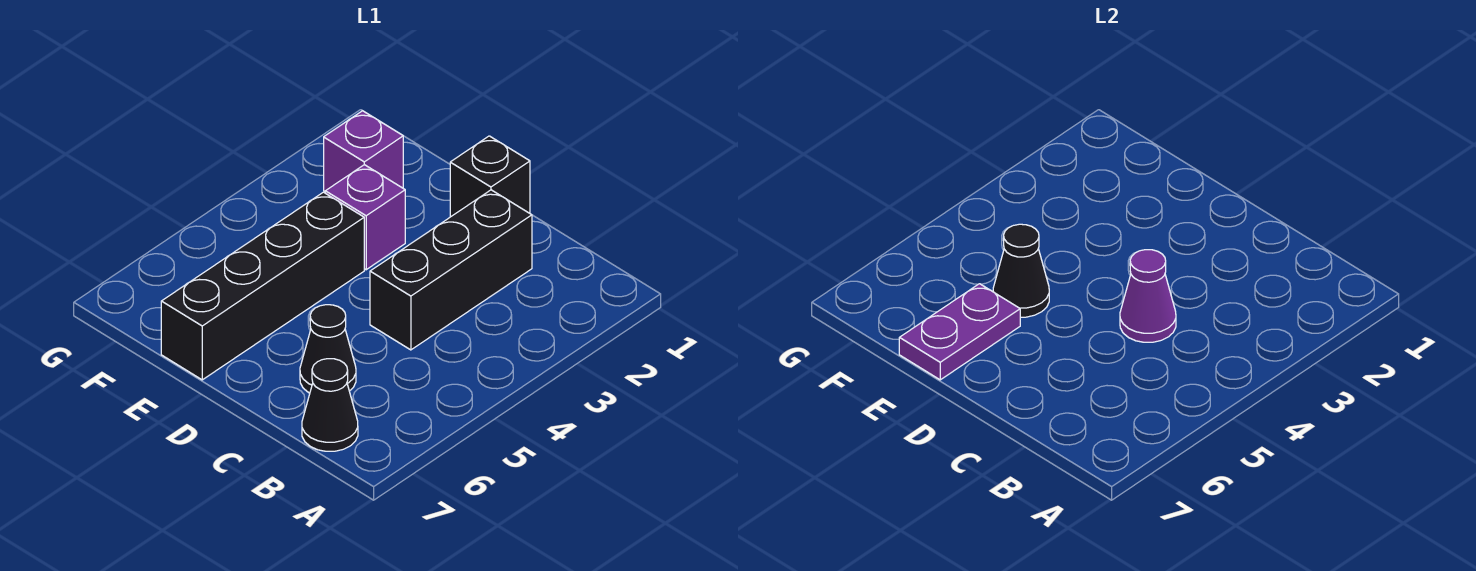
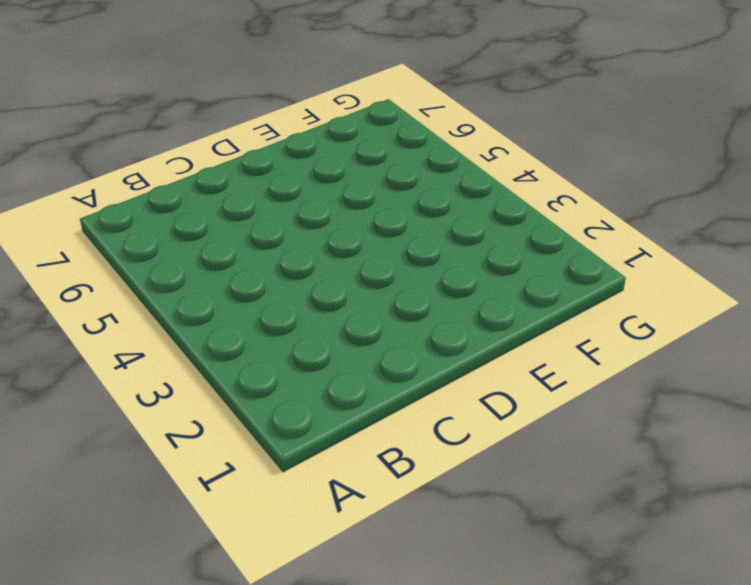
none -> black 1x1 cone [302,359,358,451]
none -> black 1x3 brick [370,190,532,350]

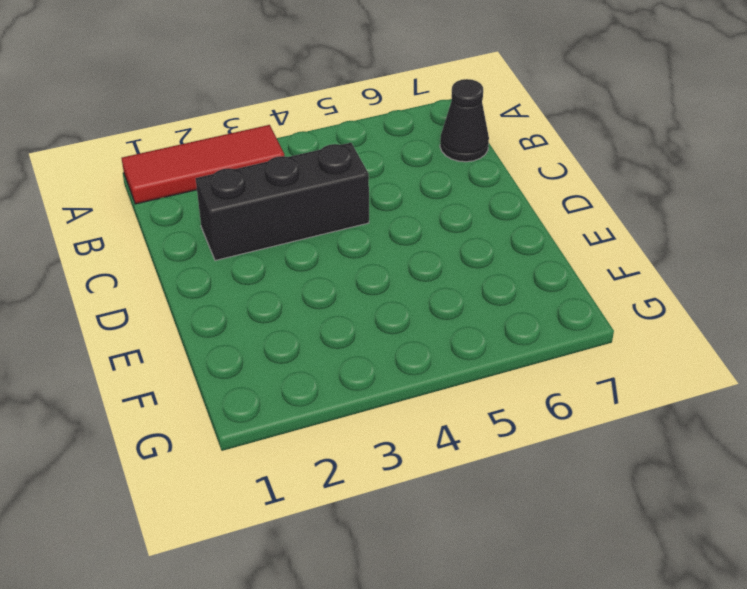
red 1x3 tile [122,125,284,204] -> none
none -> black 1x1 cone [300,305,356,393]
none -> black 1x1 brick [450,136,530,216]

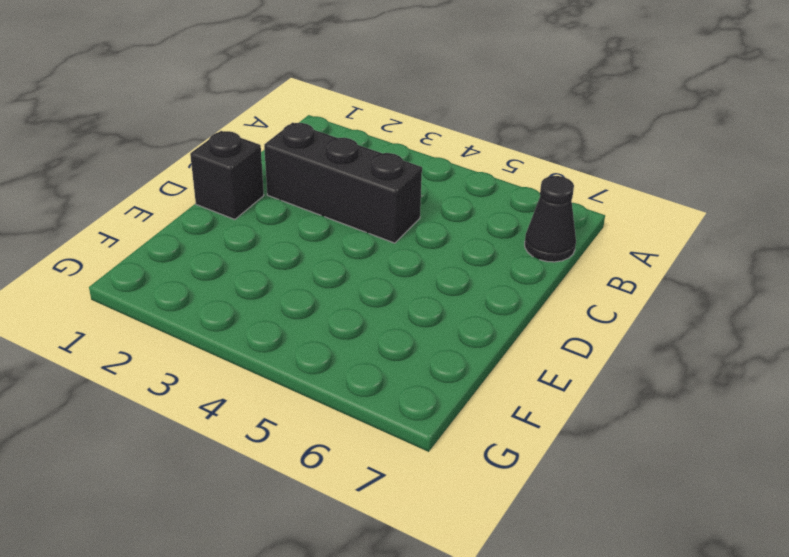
none -> black 1x1 cone [300,305,356,393]
none -> purple 1x1 brick [325,165,405,270]

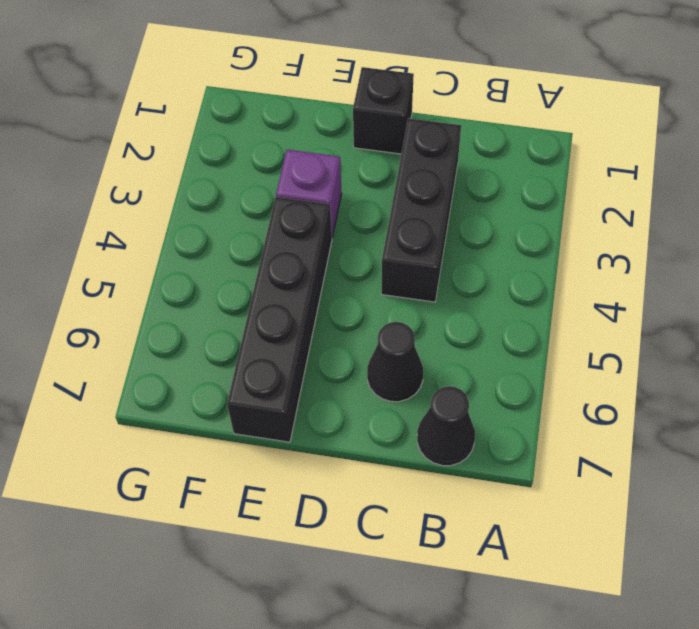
none -> purple 1x1 brick [324,111,403,191]
none -> purple 1x1 cone [1120,250,1176,342]

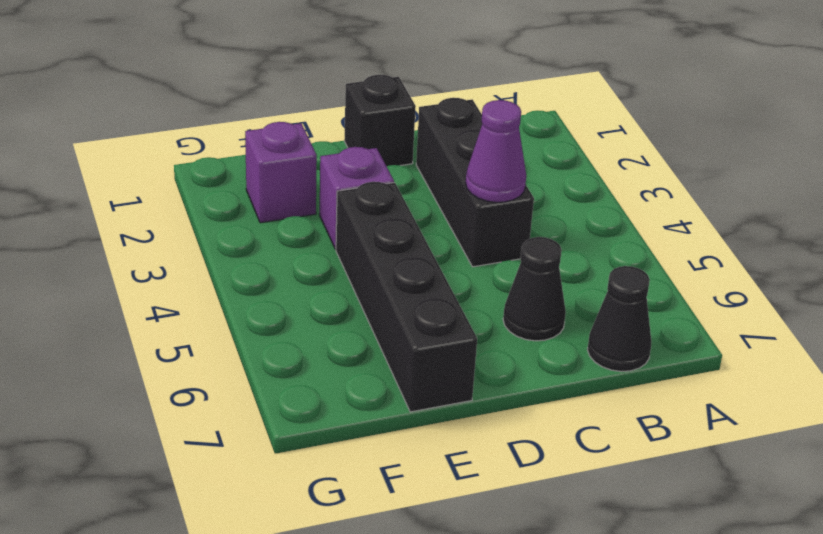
none -> black 1x1 cone [993,224,1049,317]
none -> purple 1x2 plate [899,284,1020,380]

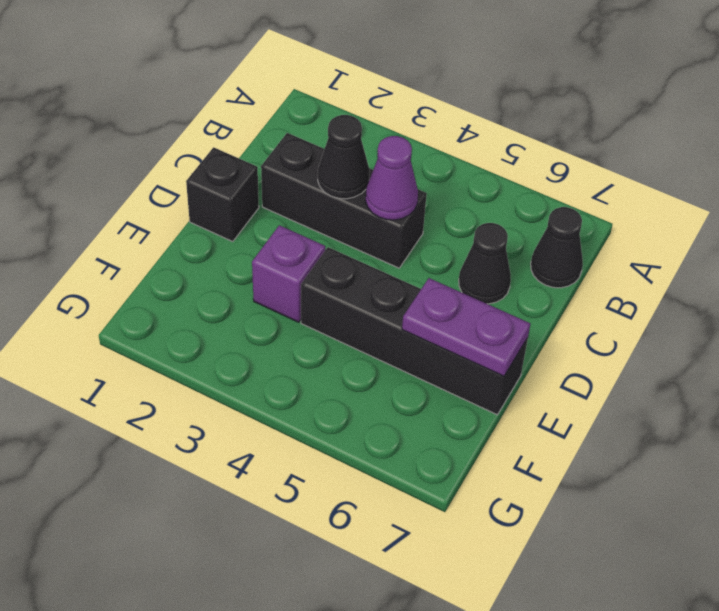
black 1x1 cone [318,115,370,199] -> black 1x1 cone moved to [993,224,1049,317]
none -> purple 1x1 brick [324,111,403,191]

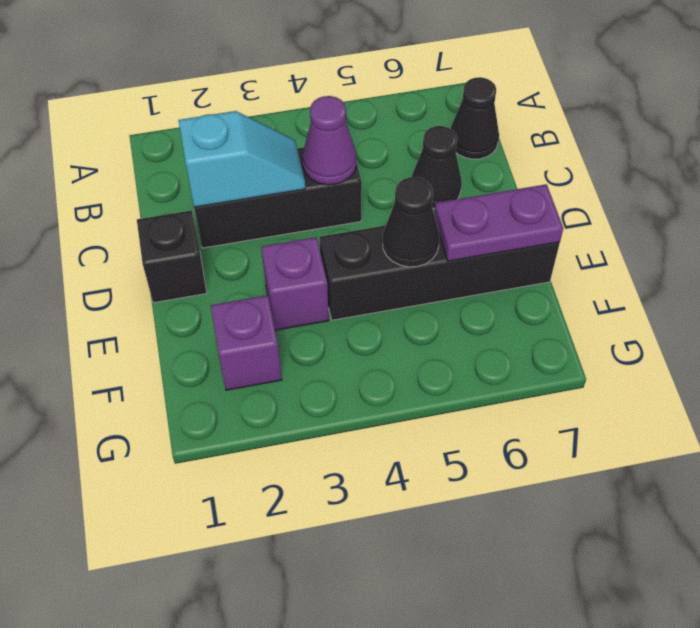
cyan 1x2 slope [179,111,305,208] -> none

